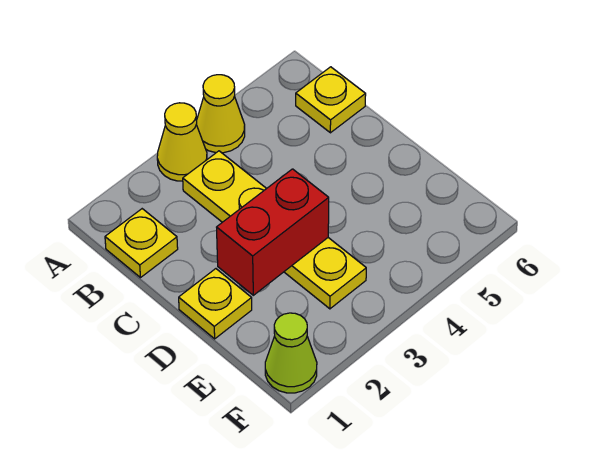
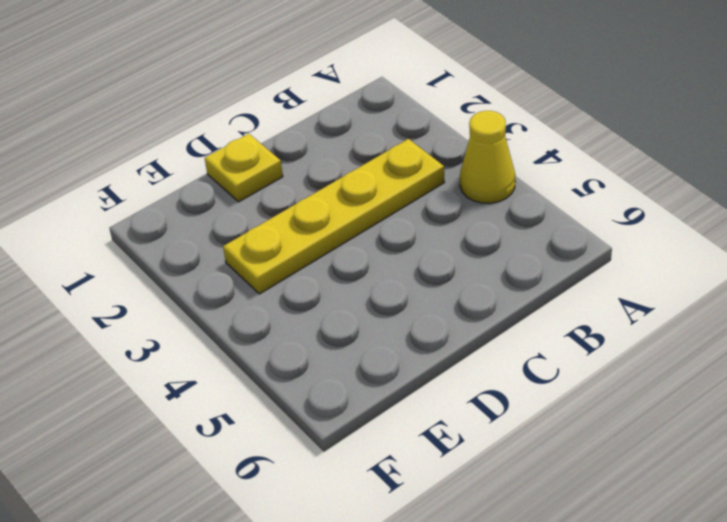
none -> yellow 1x1 cone [157,103,207,181]
none -> yellow 1x1 plate [105,209,178,278]

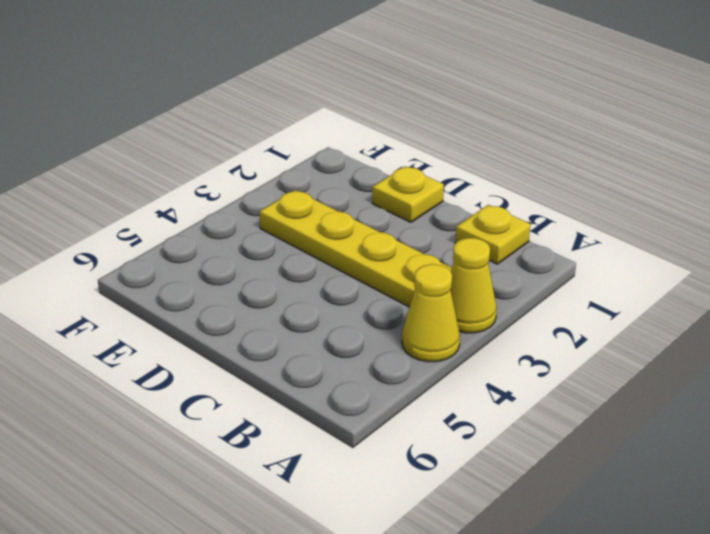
none -> yellow 1x1 plate [296,67,366,133]
none -> lime 1x1 cone [265,313,317,393]

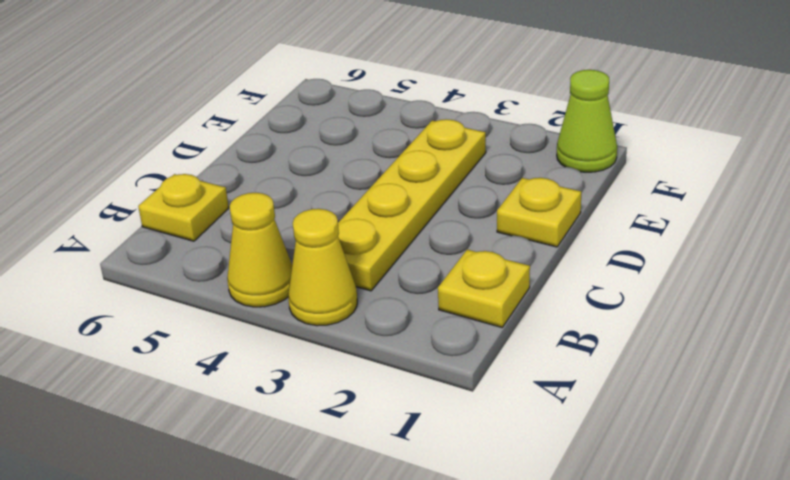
none -> red 1x2 brick [217,169,329,295]

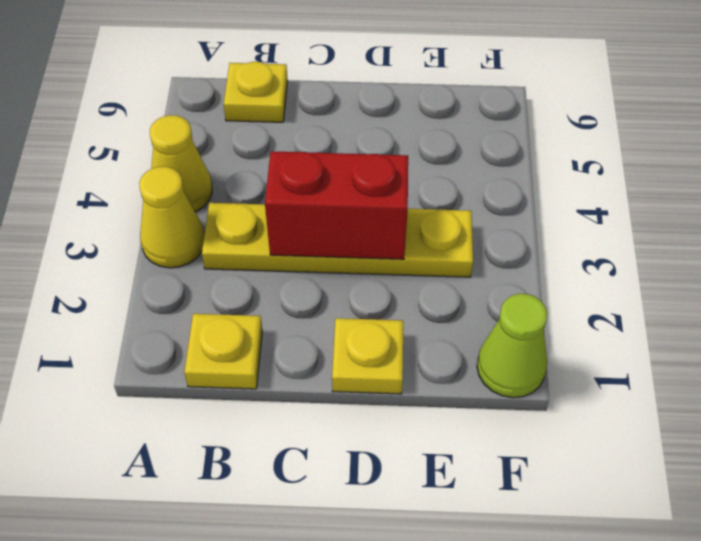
red 1x2 brick [265,151,408,259] -> red 1x2 brick turned to [217,169,329,295]

